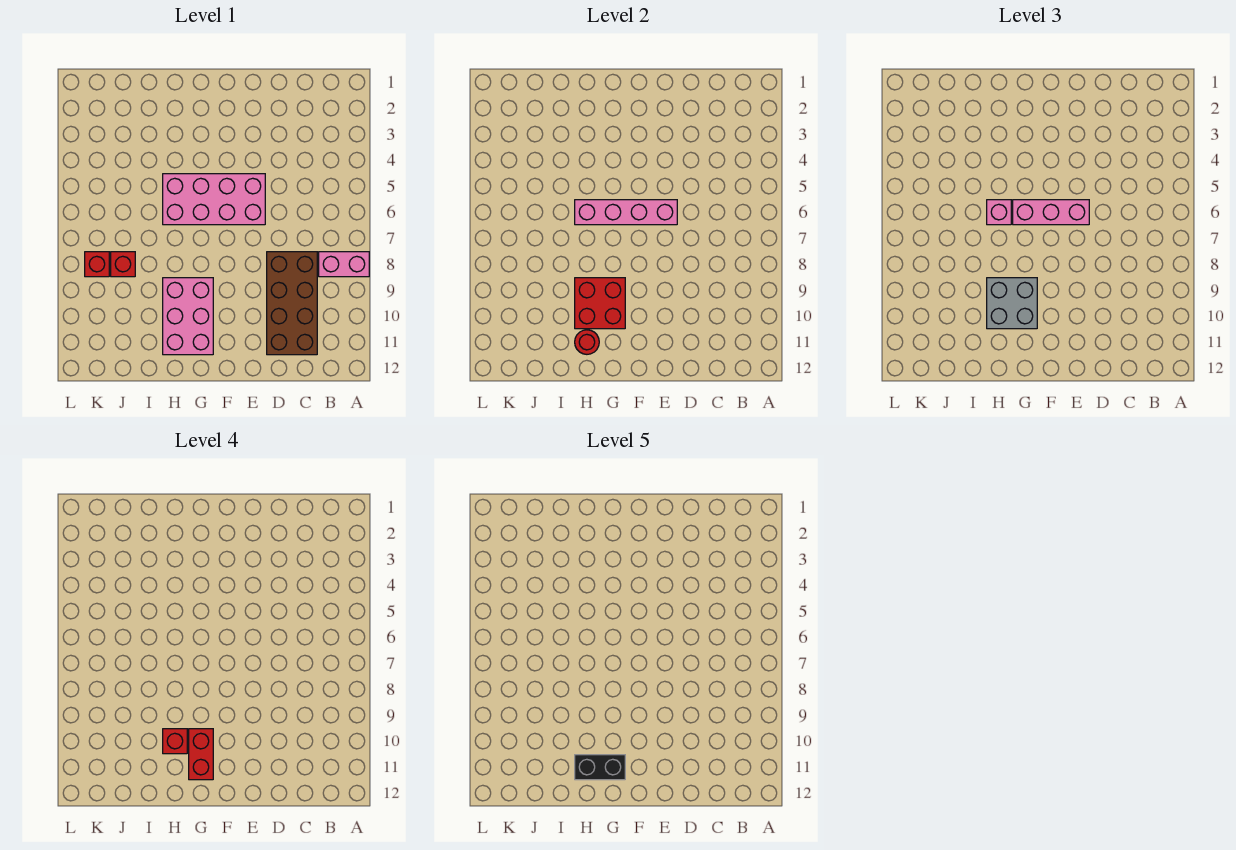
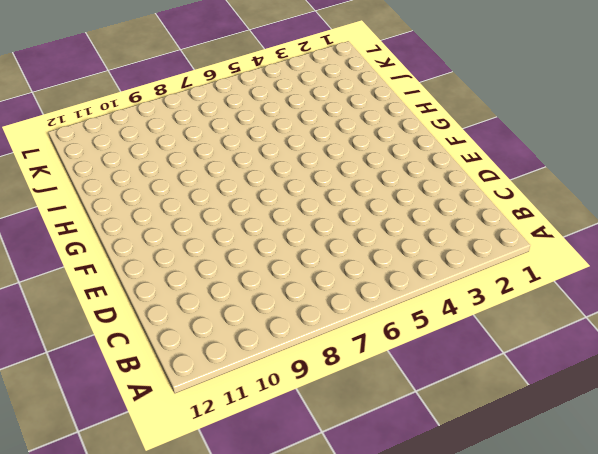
none -> pink 1x2 brick [319,252,369,277]
none -> brown 2x4 brick [267,252,317,355]
none -> pink 2x4 brick [163,174,265,225]

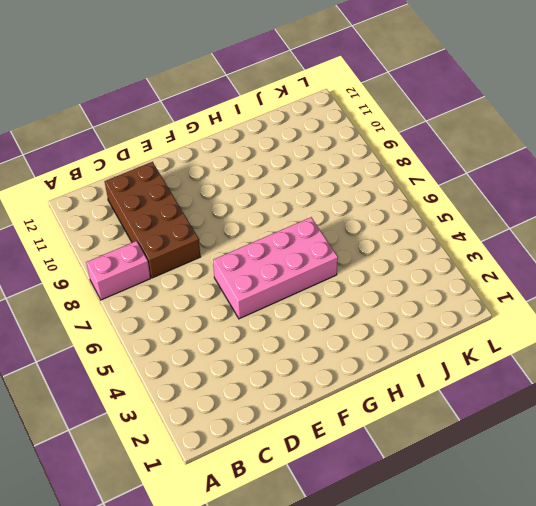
none -> pink 2x3 brick [163,278,213,355]
none -> red 1x1 brick [111,252,135,277]
none -> red 1x1 brick [85,252,109,277]

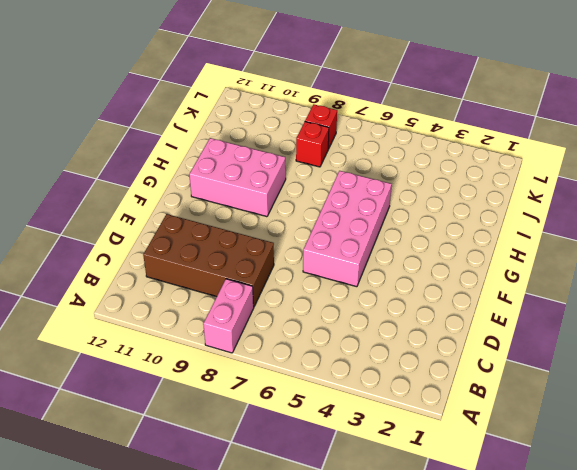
none -> pink 1x4 brick [575,200,677,225]
none -> red 2x2 brick [575,278,625,329]
none -> red 1x1 round brick [575,330,599,354]

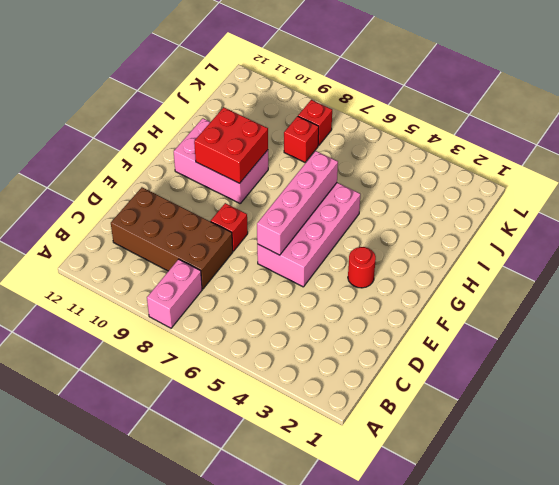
red 1x1 brick [211,203,248,251] -> red 1x1 brick moved to [163,729,187,754]
red 1x1 round brick [348,247,376,288] -> red 1x1 round brick moved to [575,330,599,354]
none -> pink 1x3 brick [1013,200,1089,225]
none -> grey 2x2 brick [987,278,1037,329]
none -> pink 1x1 brick [987,200,1011,225]

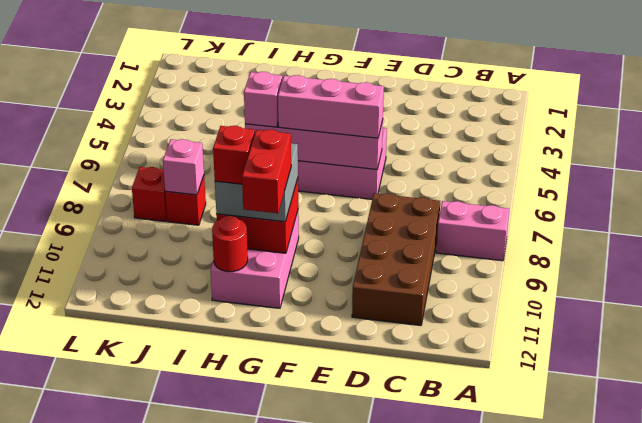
pink 1x1 brick [163,139,204,195] -> none
none -> black 1x2 brick [575,755,625,780]

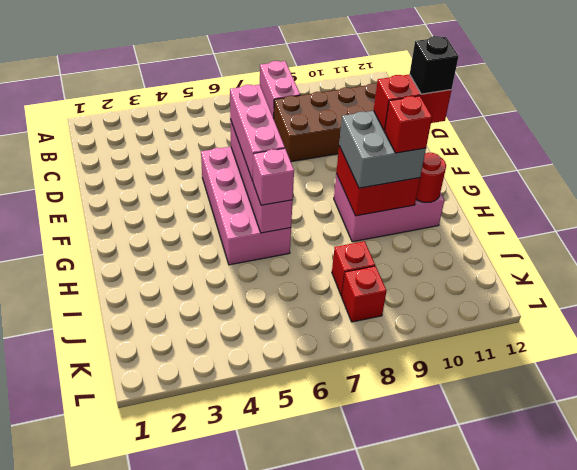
black 1x1 brick [410,36,459,94] -> black 1x2 brick [575,755,625,780]

